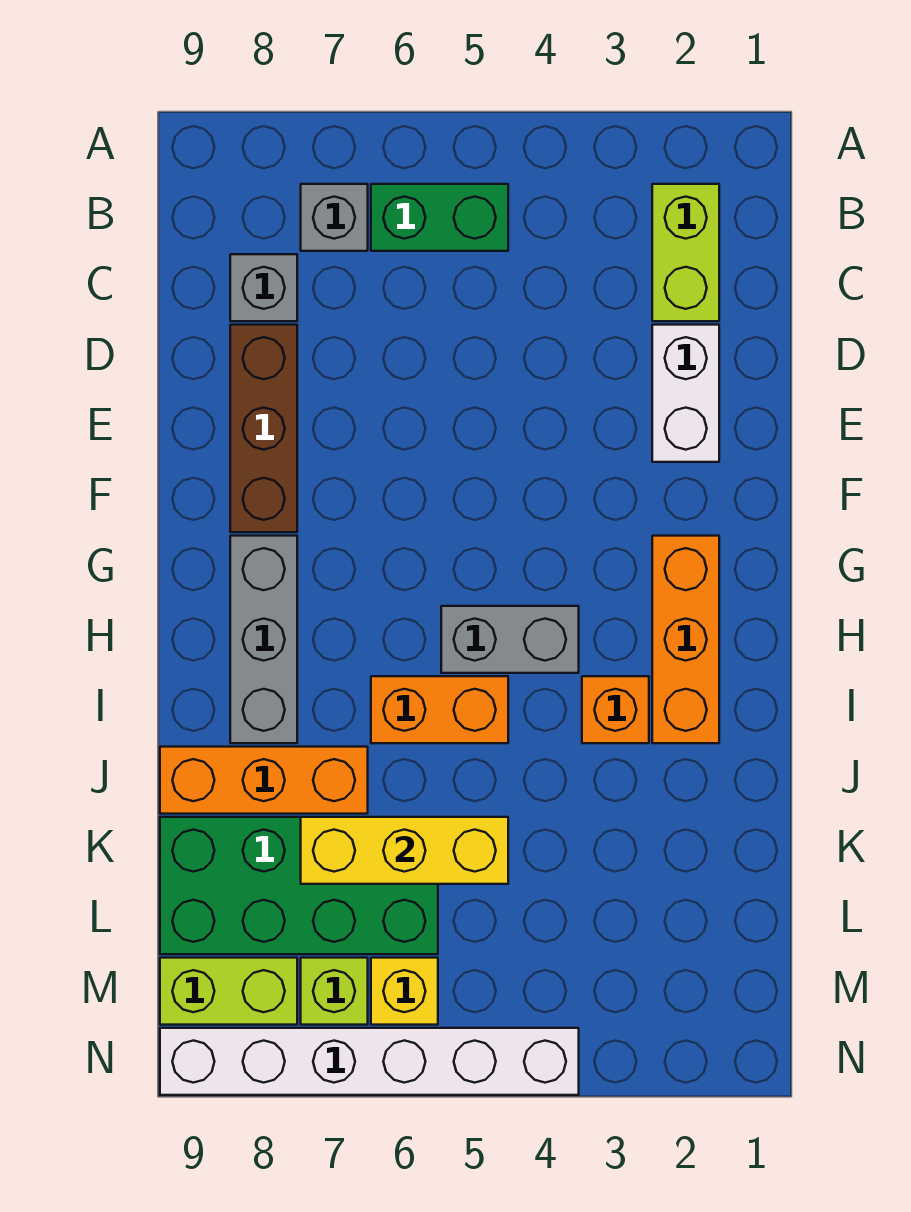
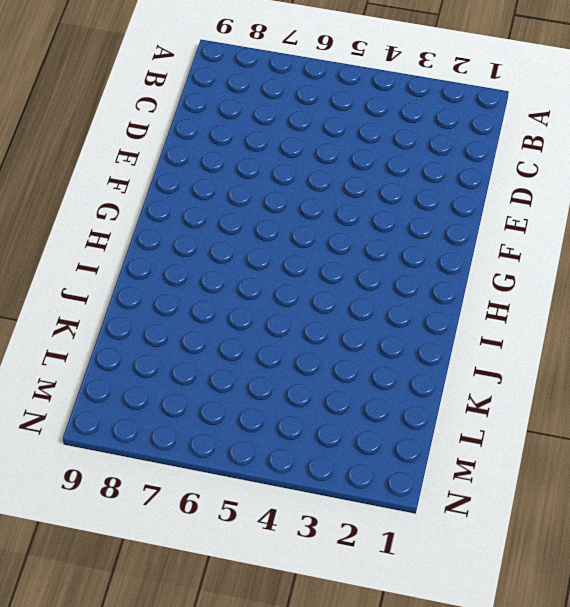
none -> lime 1x2 brick [652,184,719,321]
none -> green 1x2 brick [371,184,508,251]
none -> grey 1x1 brick [301,184,368,251]

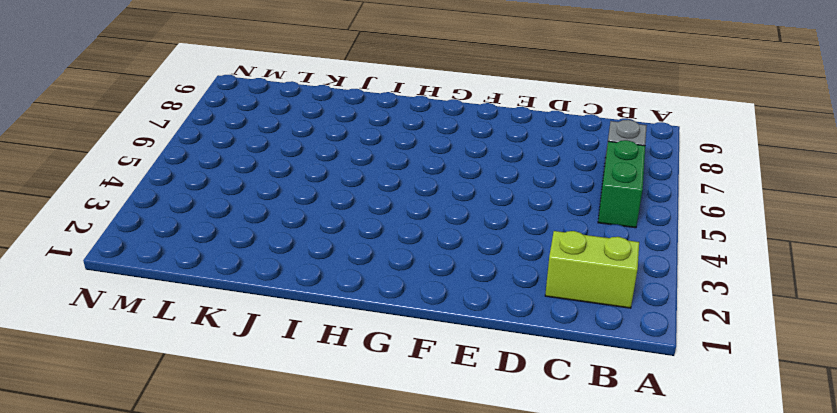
none -> grey 1x1 brick [230,254,297,321]
none -> white 1x2 brick [652,325,719,462]
none -> brown 1x3 brick [230,325,297,532]

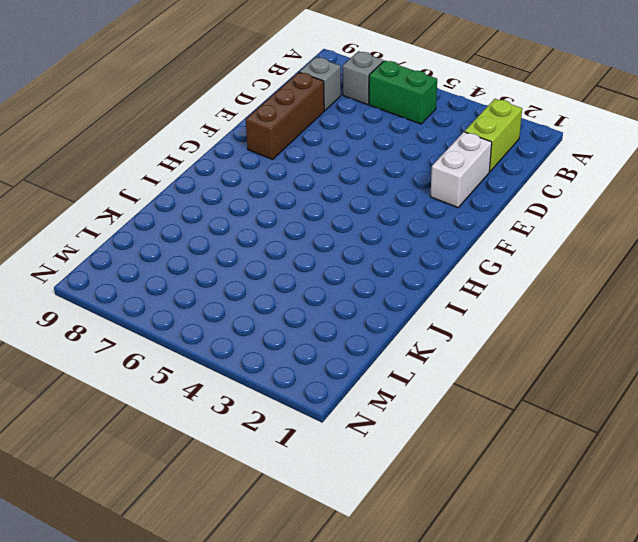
none -> orange 1x3 brick [652,536,719,743]
none -> grey 1x3 brick [230,536,297,743]
none -> grey 1x2 brick [441,606,579,673]

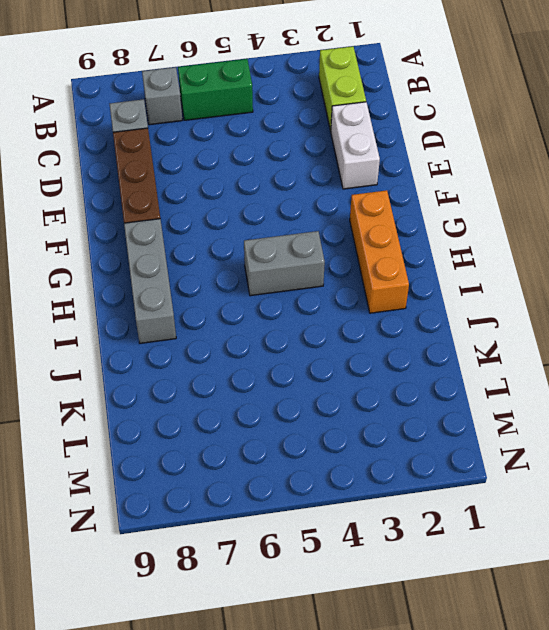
none -> orange 1x1 brick [582,676,649,743]
none -> orange 1x2 brick [371,676,508,743]
none -> orange 1x3 brick [160,747,368,814]

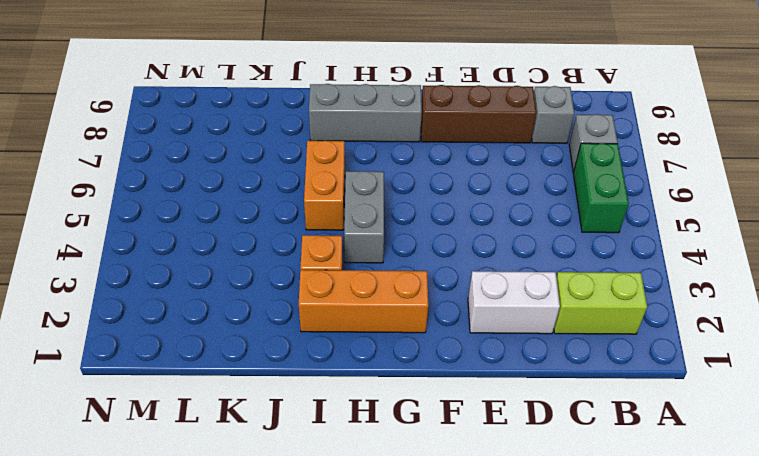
none -> orange 1x3 brick [160,747,368,814]
none -> green 2x4 brick [160,817,438,954]
none -> yellow 1x1 brick [371,958,438,1025]

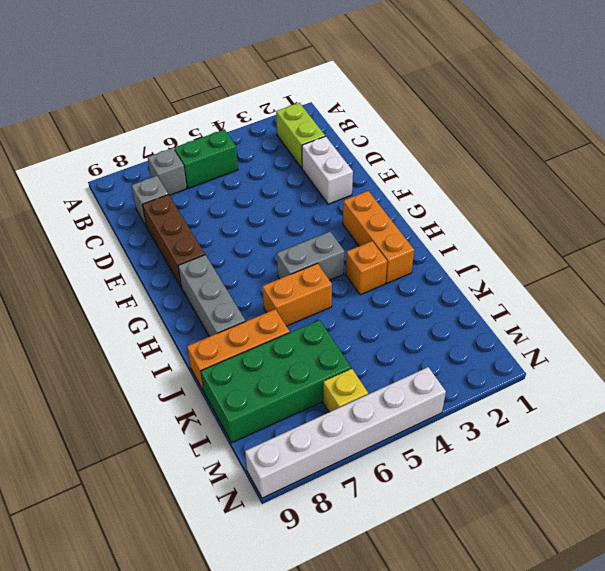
none -> lime 1x1 brick [301,958,368,1025]
none -> lime 1x2 brick [160,958,297,1025]
none -> yellow 1x3 brick [301,817,508,884]

